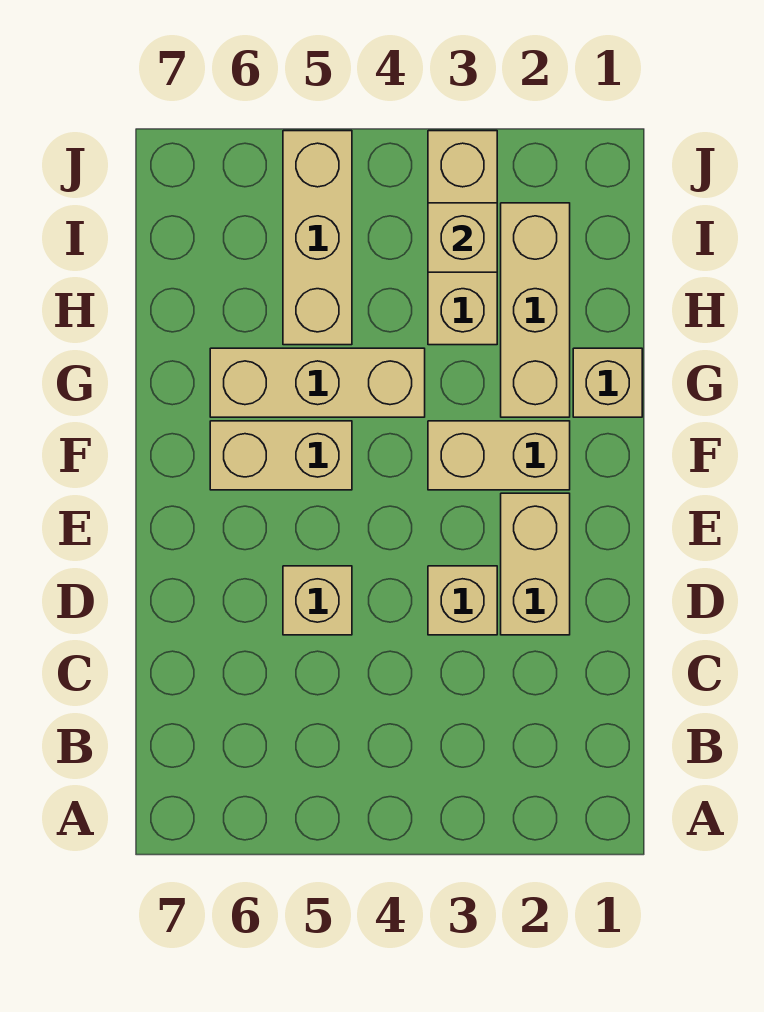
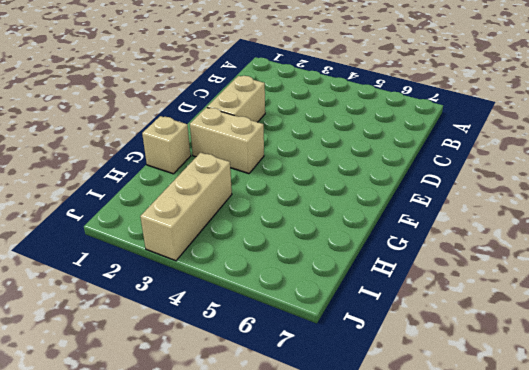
none -> tan 1x1 brick [428,566,497,635]
none -> tan 1x1 brick [283,566,352,635]

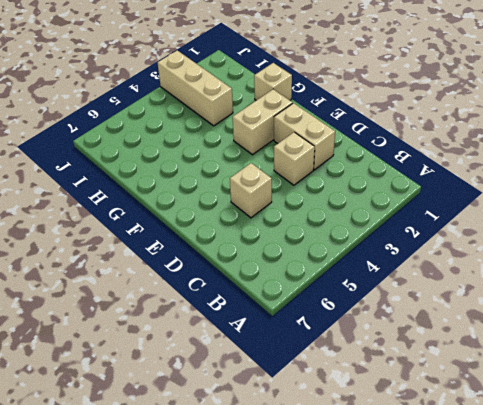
none -> tan 1x2 brick [210,421,352,490]
none -> tan 1x3 brick [501,203,570,417]

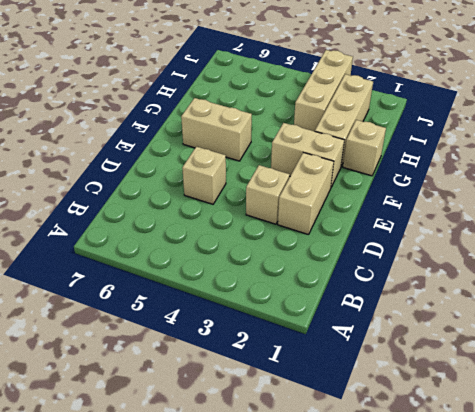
none -> tan 1x3 brick [210,348,425,417]
none -> tan 1x3 brick [283,131,352,345]

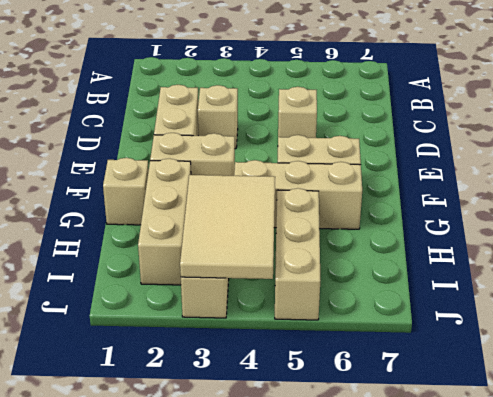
tan 2x3 tile [180,175,275,279] -> tan 1x1 brick [428,203,497,272]

